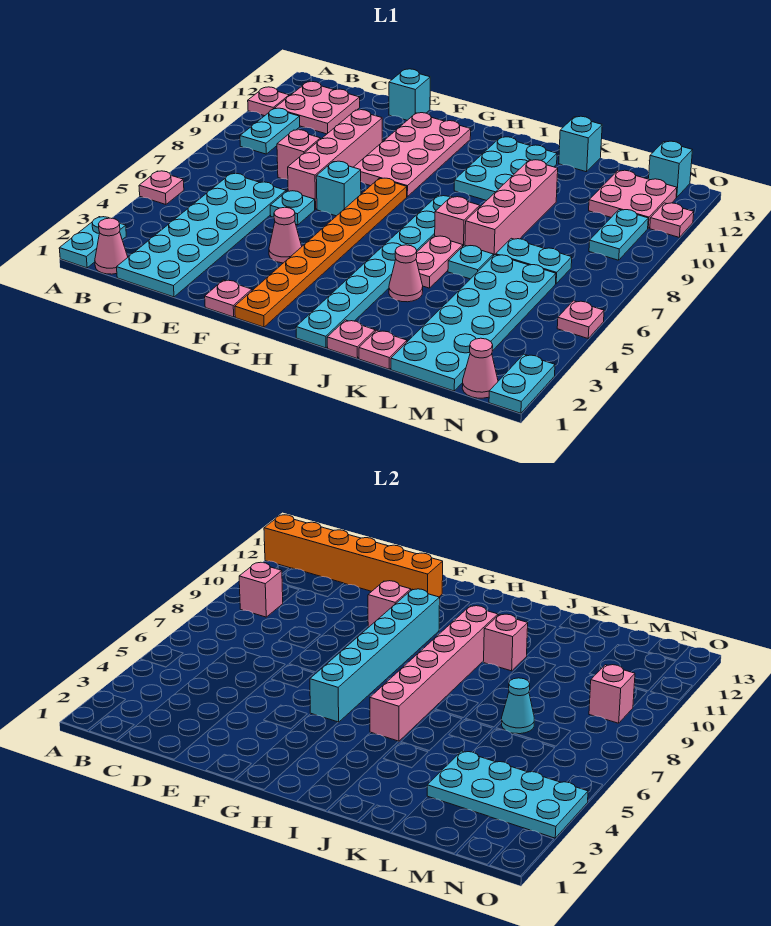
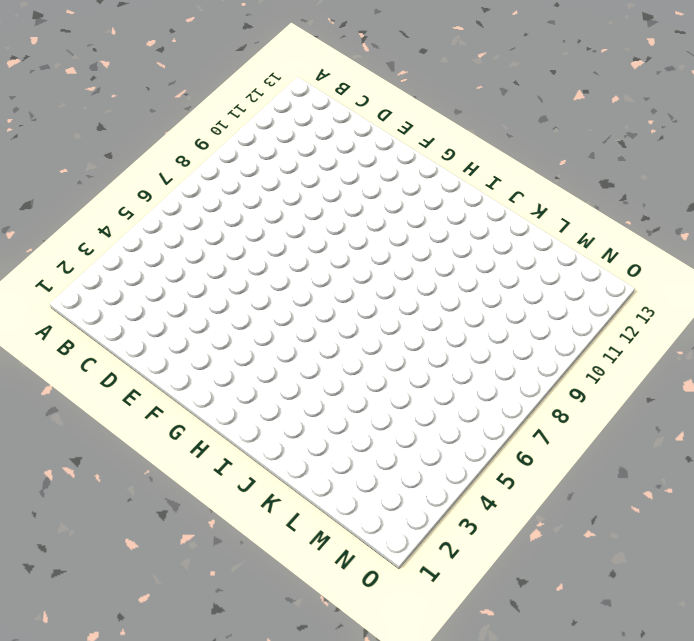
none -> cyan 1x2 plate [59,217,126,268]
none -> pink 1x1 plate [139,171,184,204]
none -> pink 1x1 plate [248,87,289,116]
none -> pink 1x1 cone [95,218,128,274]

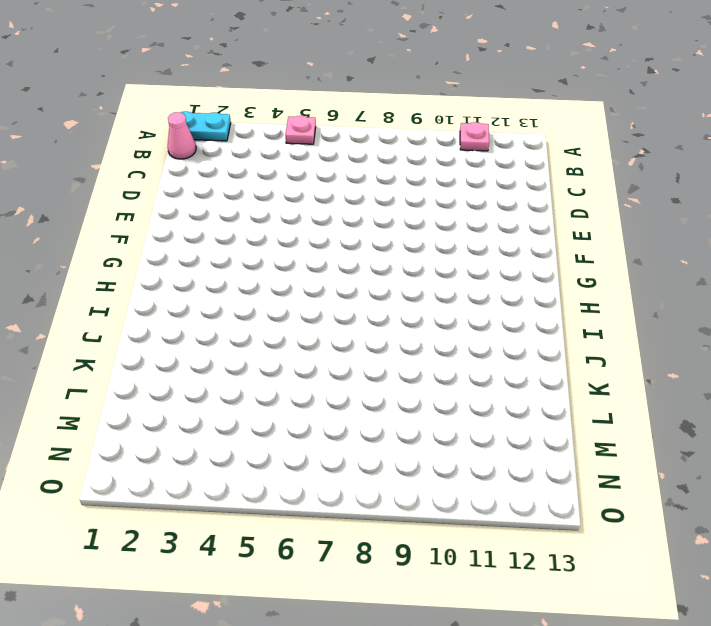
none -> cyan 1x2 plate [240,108,300,154]
none -> pink 2x2 plate [275,82,360,134]
none -> cyan 2x6 plate [117,173,286,297]
none -> pink 1x1 brick [277,130,321,179]

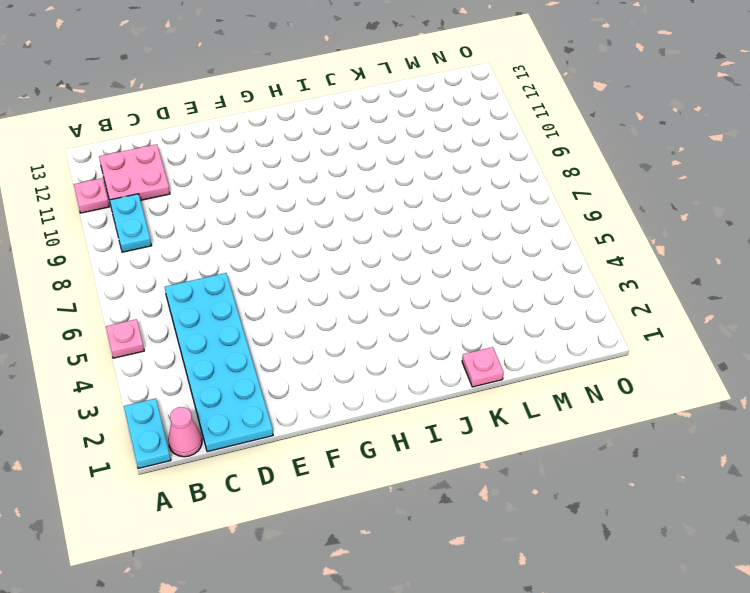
none -> pink 1x1 brick [277,130,321,179]
none -> cyan 1x1 plate [270,191,315,225]
none -> pink 1x4 brick [288,110,382,209]
none -> cyan 1x1 brick [389,69,430,120]

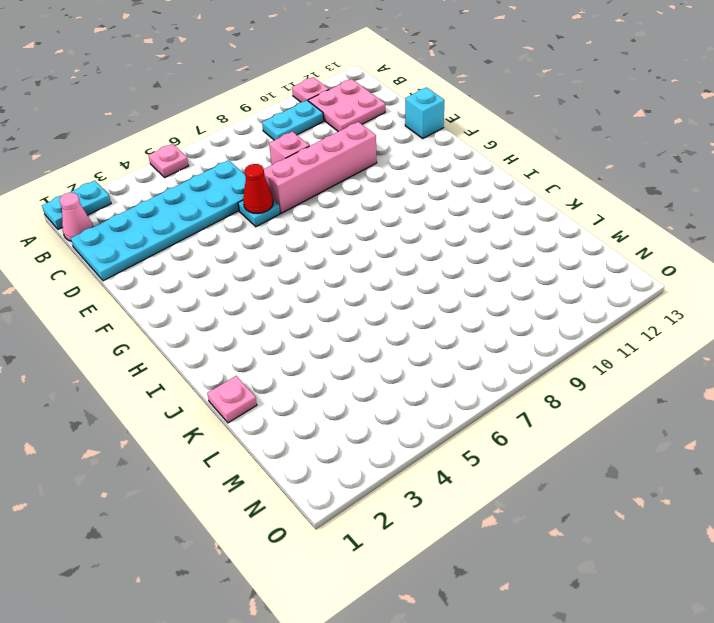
red 1x1 cone [243,164,273,214] -> none
none -> pink 1x1 plate [205,280,252,317]
none -> pink 1x1 cone [269,207,302,263]
none -> cyan 1x1 brick [316,161,361,216]
none -> pink 2x4 plate [354,113,471,196]

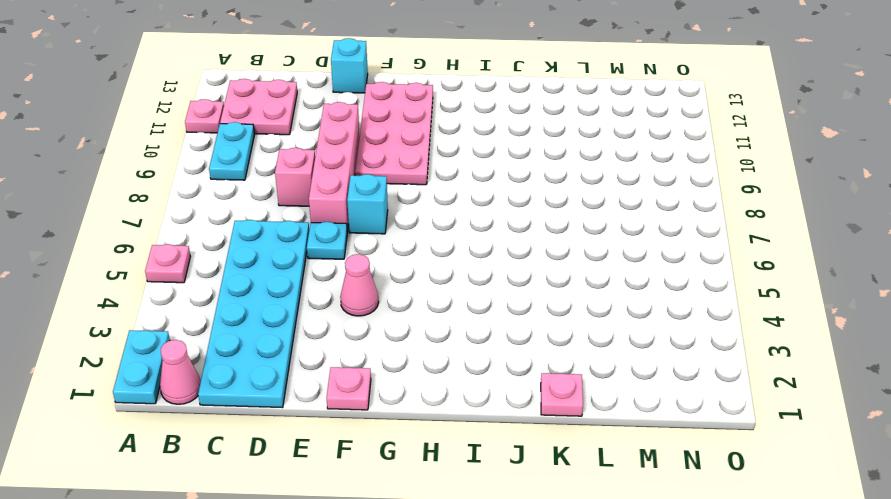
none -> orange 1x8 plate [235,178,407,327]
none -> cyan 1x8 plate [296,196,450,348]
none -> cyan 2x3 plate [454,137,557,201]
none -> pink 1x1 plate [327,320,375,359]

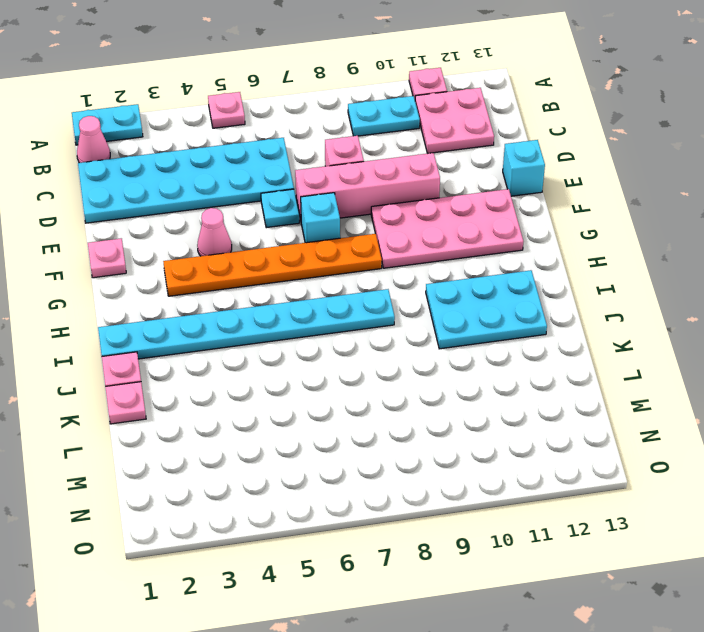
orange 1x6 plate [163,234,382,296] -> orange 1x8 plate [235,178,407,327]
none -> pink 1x1 cone [389,245,423,302]
none -> pink 1x2 plate [416,236,463,288]
none -> pink 1x1 brick [435,197,480,246]
none -> cyan 1x1 plate [448,245,494,279]

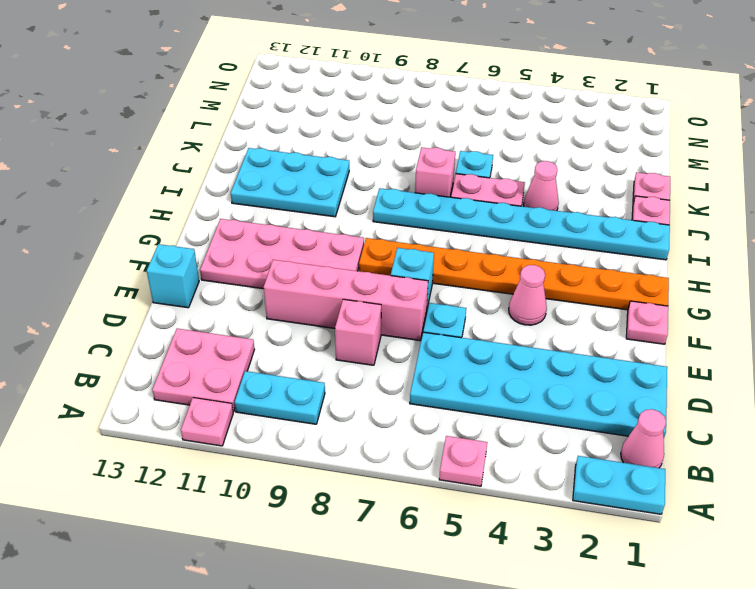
none -> pink 1x4 brick [465,160,558,256]
none -> cyan 1x1 brick [559,116,602,172]
none -> cyan 2x6 plate [391,255,556,391]
none -> cyan 1x2 plate [496,238,572,284]

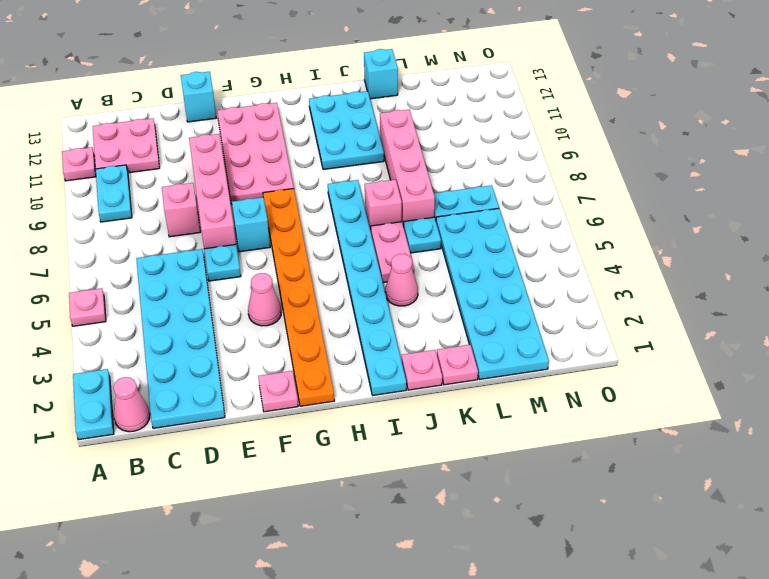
none -> pink 2x2 plate [589,170,677,228]
none -> pink 1x1 cone [462,338,498,398]
none -> cyan 1x2 plate [589,210,648,260]
none -> cyan 1x1 brick [649,141,692,198]

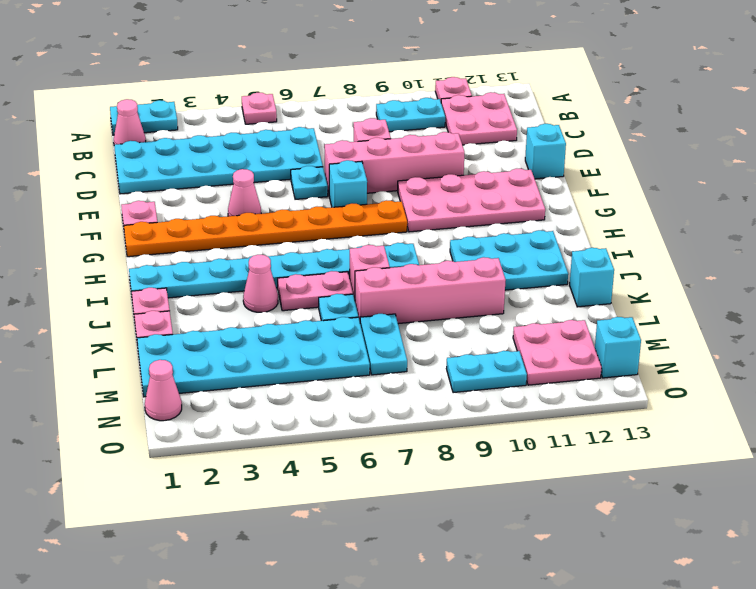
none -> cyan 1x2 plate [489,354,555,413]
none -> pink 1x1 plate [557,301,604,338]
none -> pink 1x1 plate [650,203,694,237]
none -> orange 1x6 brick [264,515,443,597]

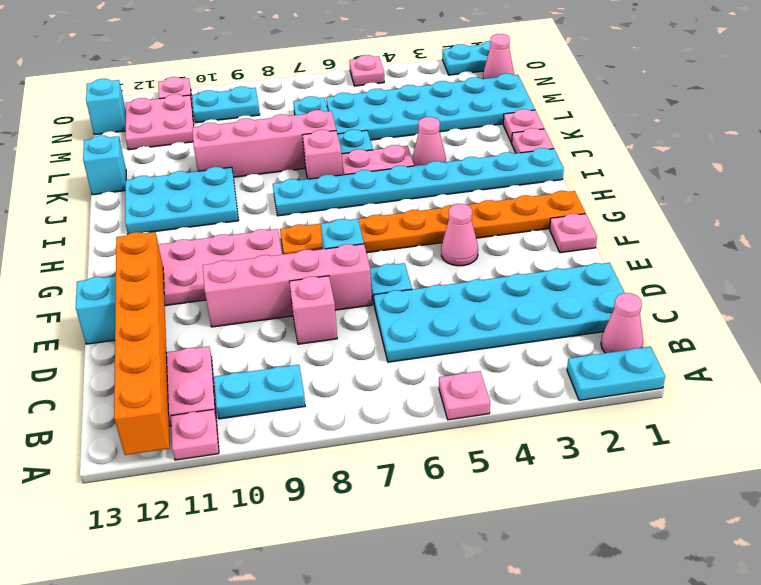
none -> pink 1x1 brick [239,562,283,617]
none -> pink 1x1 brick [368,581,411,627]
none -> cyan 1x6 brick [310,589,440,722]
none -> pink 1x6 brick [370,606,498,741]

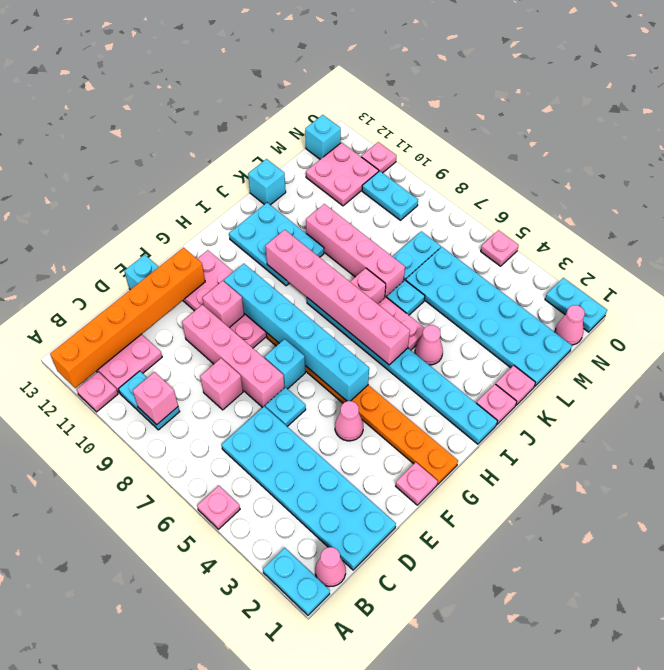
none -> pink 1x1 brick [484,614,528,671]
none -> cyan 2x4 plate [427,751,588,838]
none -> cyan 1x1 cone [501,678,534,734]
none -> pink 1x1 brick [589,665,635,723]

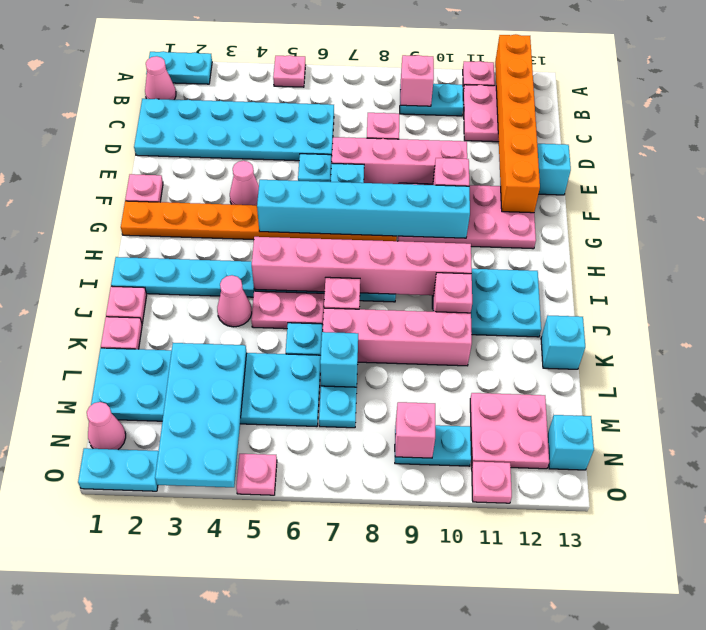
cyan 1x1 brick [320,332,358,387] -> cyan 1x1 cone [501,678,534,734]

